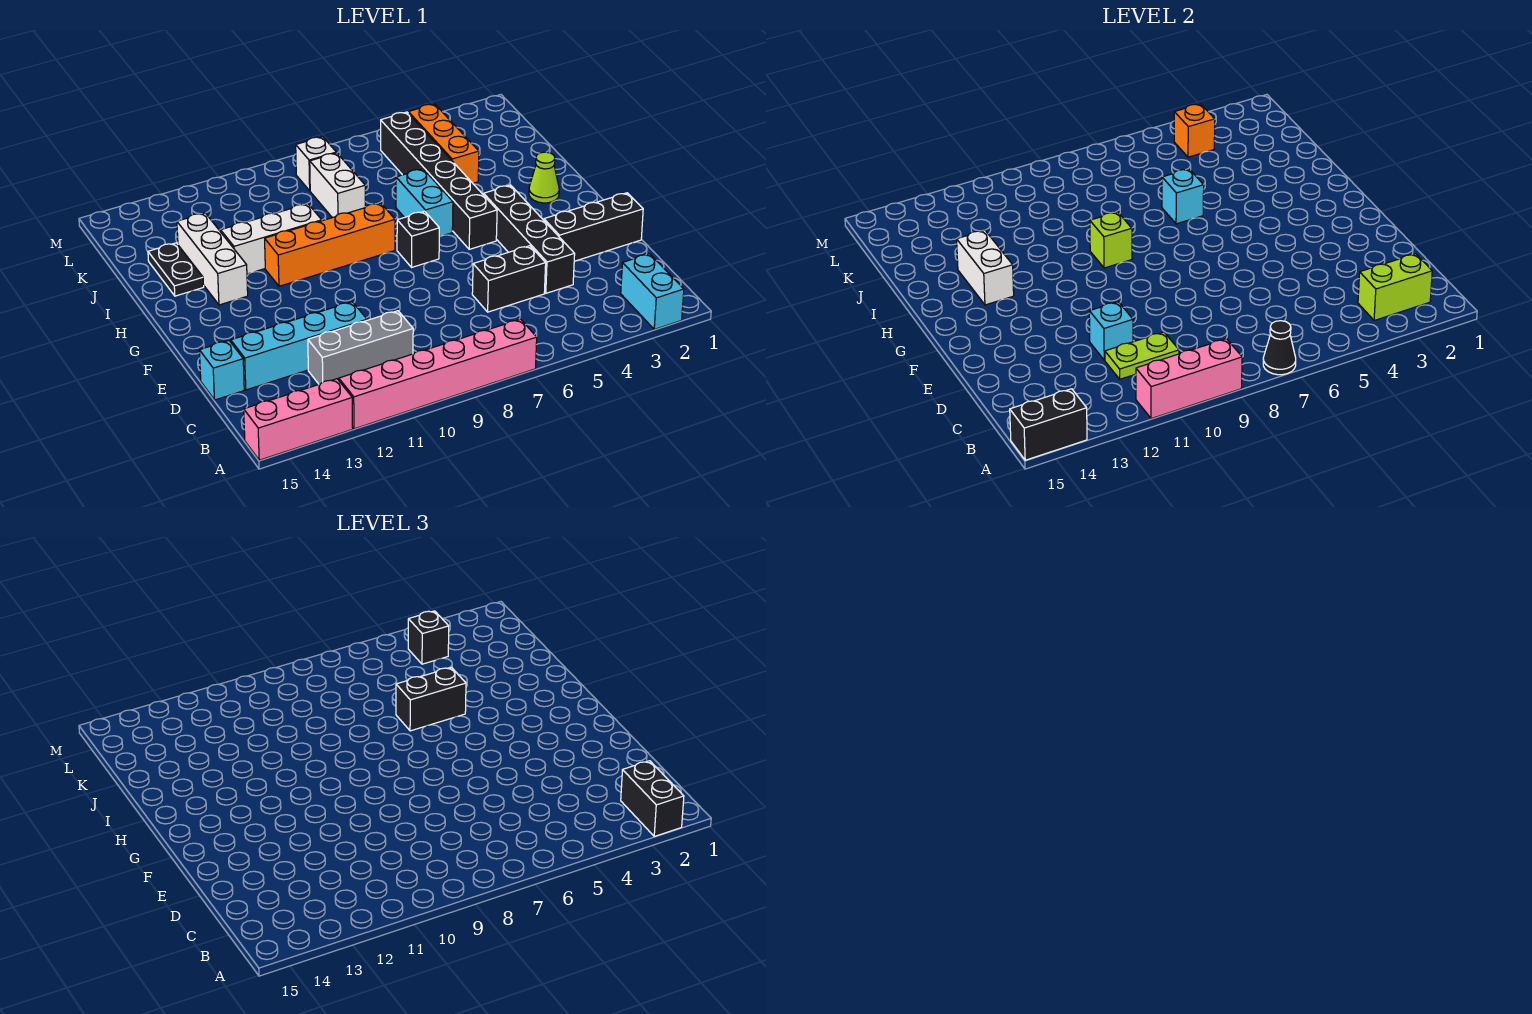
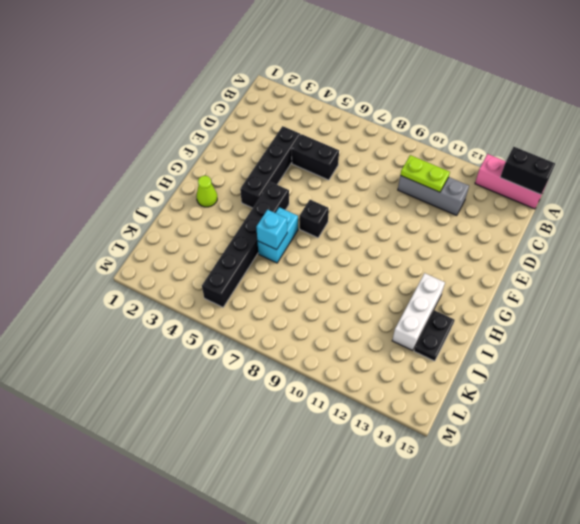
none -> cyan 1x2 brick [621,254,684,329]
none -> pink 1x6 brick [339,319,537,429]
none -> cyan 1x4 brick [231,302,367,390]
none -> cyan 1x1 brick [199,341,244,400]

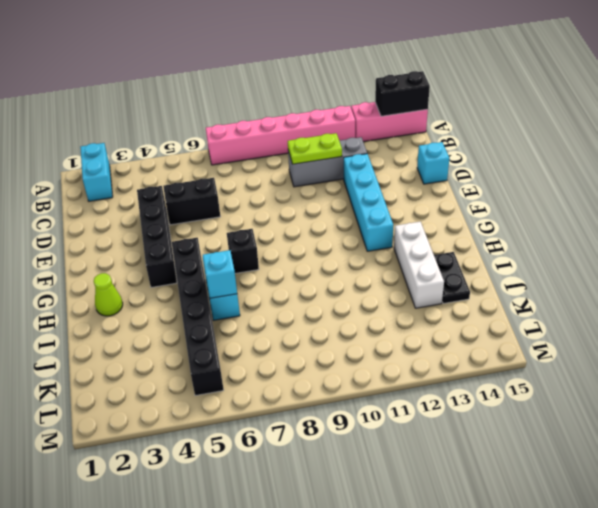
cyan 1x4 brick [344,154,393,251] -> cyan 1x4 brick turned to [231,302,367,390]
none -> black 1x3 brick [544,193,643,261]
none -> orange 1x4 brick [265,203,395,286]
none -> white 1x3 brick [221,204,322,274]
none -> orange 1x3 brick [408,104,479,183]

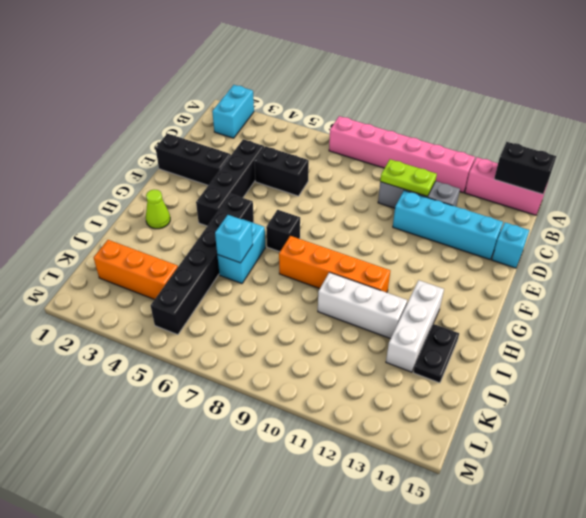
orange 1x3 brick [94,240,178,300] -> orange 1x3 brick turned to [408,104,479,183]
none -> white 1x2 brick [310,153,365,218]
none -> white 1x1 brick [296,137,336,191]
none -> black 1x1 cone [1263,321,1296,375]
none -> pink 1x3 brick [1136,339,1242,419]

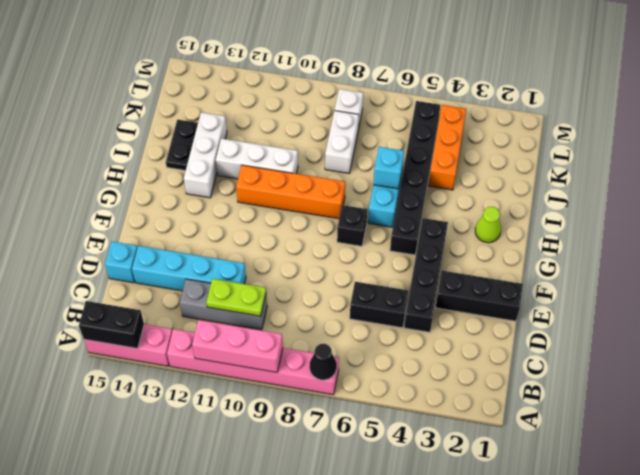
none -> cyan 1x2 brick [621,254,684,329]
none -> lime 1x2 brick [1358,254,1432,320]
none -> cyan 1x1 brick [1089,302,1133,360]
none -> lime 1x1 brick [1090,212,1132,268]

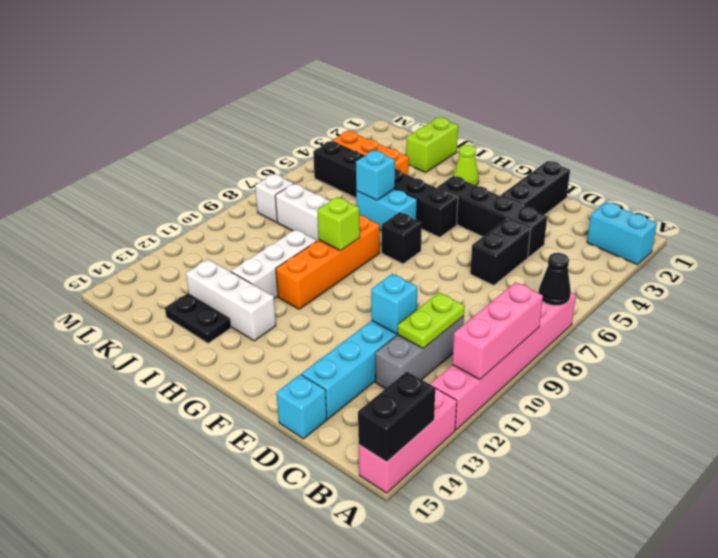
lime 1x2 brick [406,117,458,172] -> lime 1x2 brick moved to [1358,254,1432,320]
none -> white 1x2 brick [957,230,1014,305]
none -> orange 1x1 brick [1174,104,1215,157]
none -> black 1x2 brick [621,761,684,836]
none -> black 1x2 brick [396,667,466,731]

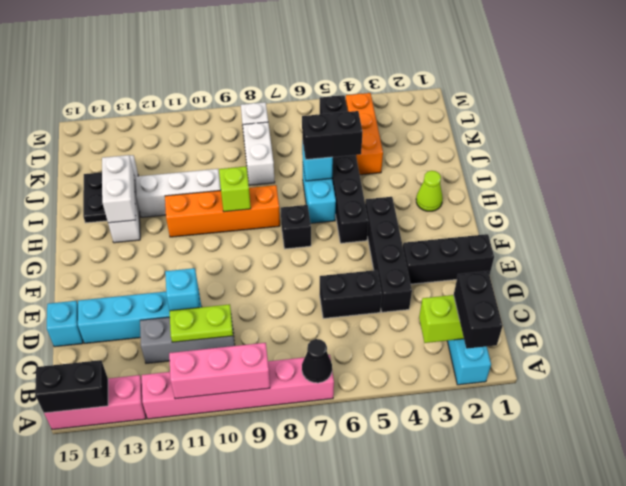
none -> orange 1x1 brick [1174,104,1215,157]
none -> black 1x1 brick [408,611,449,664]

